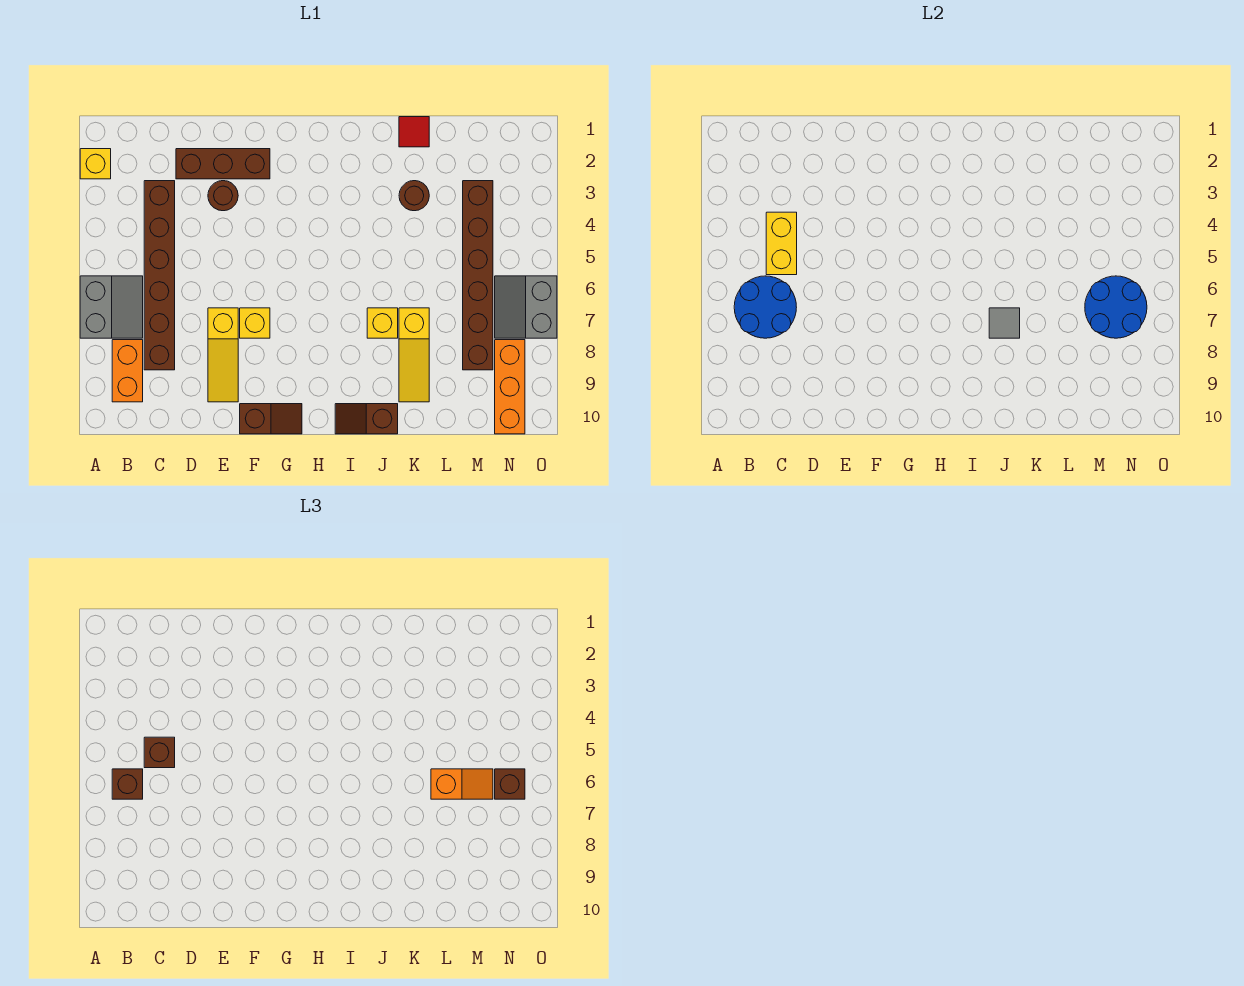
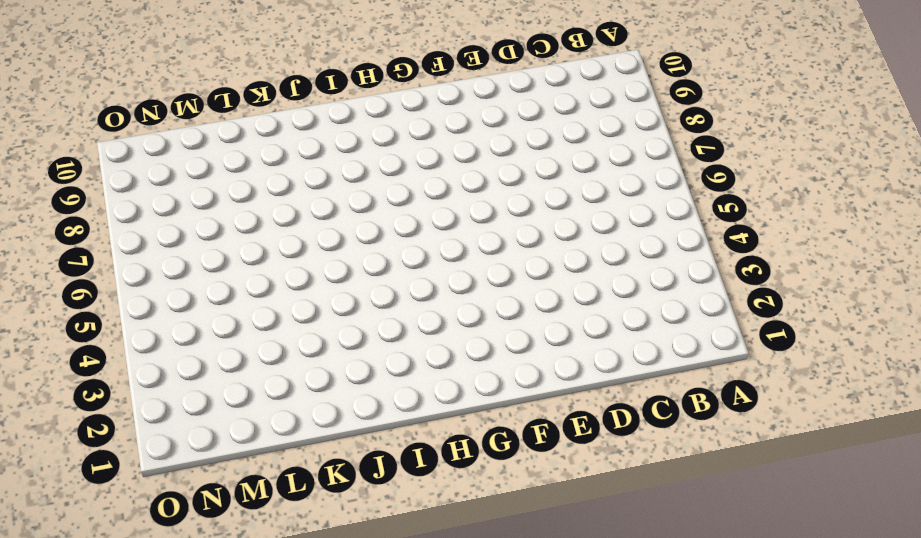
none -> yellow 1x1 brick [80,149,111,179]
none -> grey 2x2 slope [80,276,143,338]
none -> orange 1x2 brick [112,340,143,402]

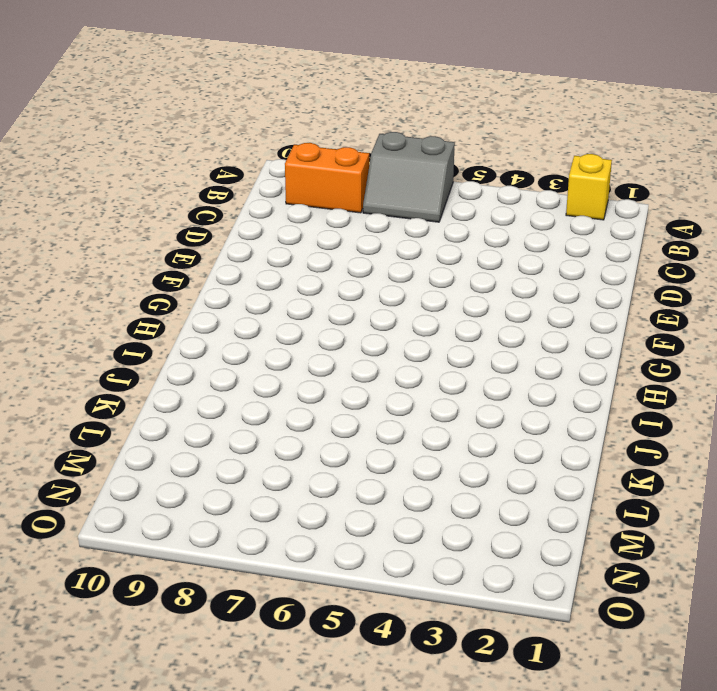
none -> brown 1x6 brick [144,181,175,370]
none -> brown 1x3 brick [176,149,270,179]
none -> brown 1x1 round brick [208,181,238,211]

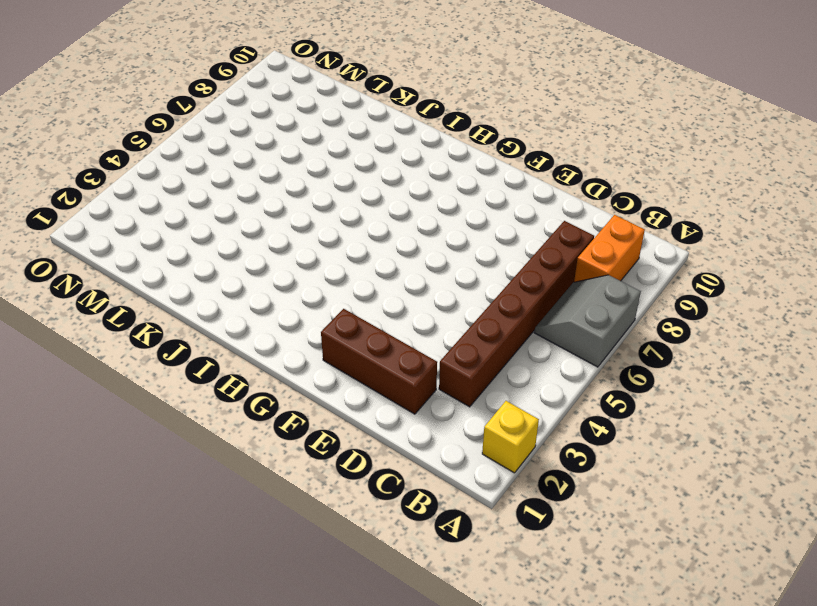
none -> brown 1x1 round brick [208,181,238,211]
none -> yellow 1x3 slope [208,308,238,402]
none -> yellow 1x1 brick [240,308,270,338]

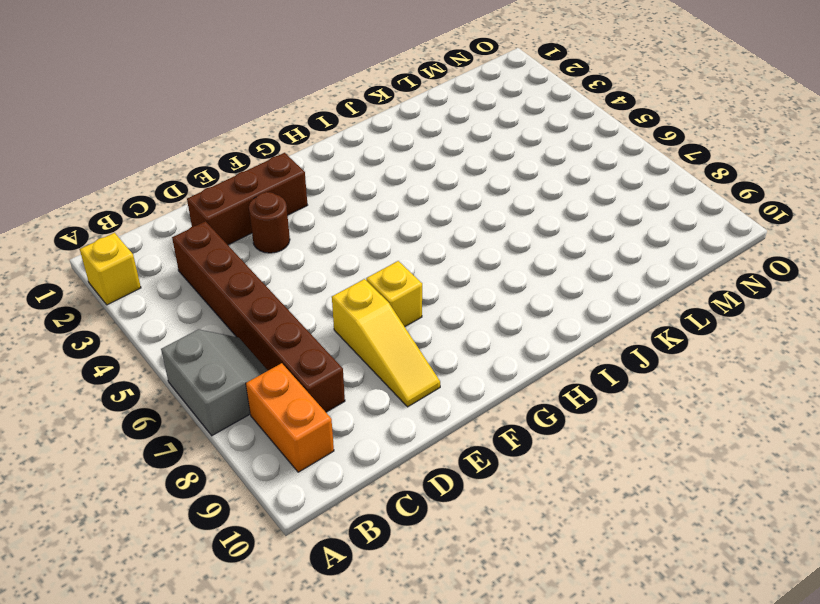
none -> brown 1x2 slope [240,404,302,434]
none -> brown 1x2 slope [335,404,398,434]
none -> yellow 1x1 brick [367,308,398,338]

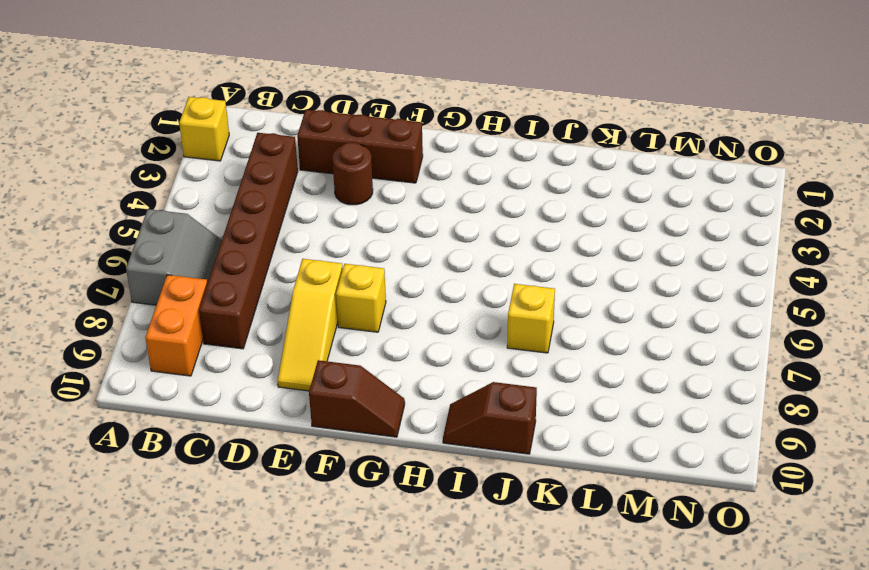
none -> red 1x1 tile [399,117,429,147]
none -> brown 1x1 round brick [399,181,429,211]
none -> yellow 1x3 slope [399,308,429,402]

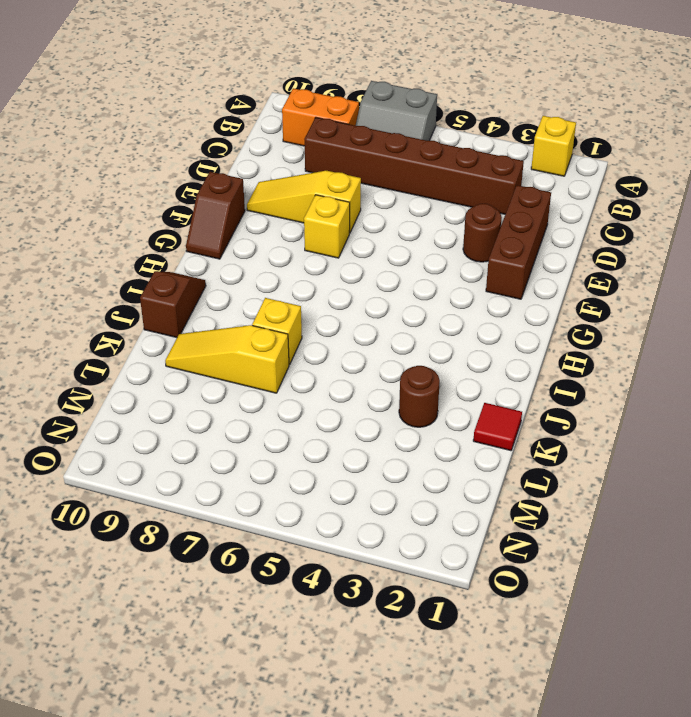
none -> brown 1x6 brick [463,181,493,370]
none -> grey 2x2 slope [495,276,557,338]
none -> orange 1x3 brick [495,340,525,434]

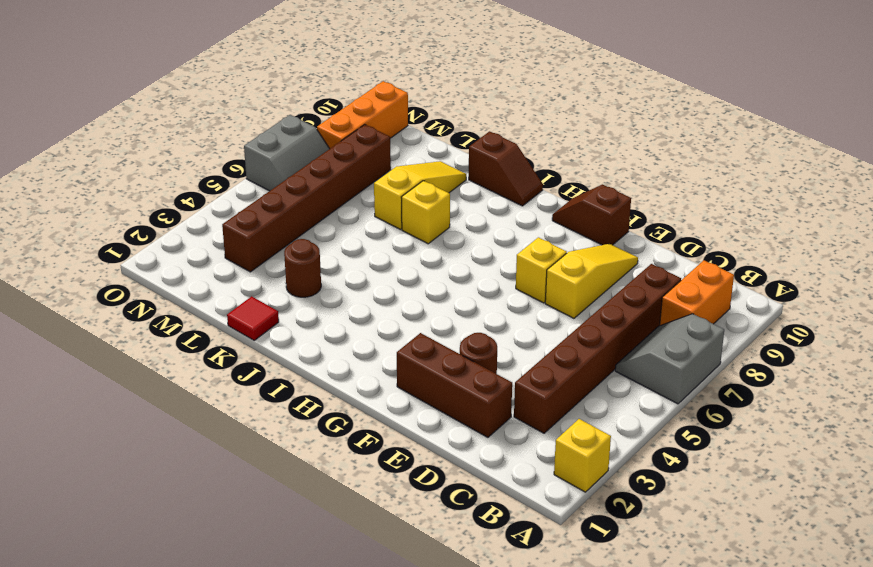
none -> blue 2x2 round brick [734,276,797,338]
none -> yellow 1x2 brick [766,212,797,275]
none -> grey 1x1 tile [989,308,1020,338]

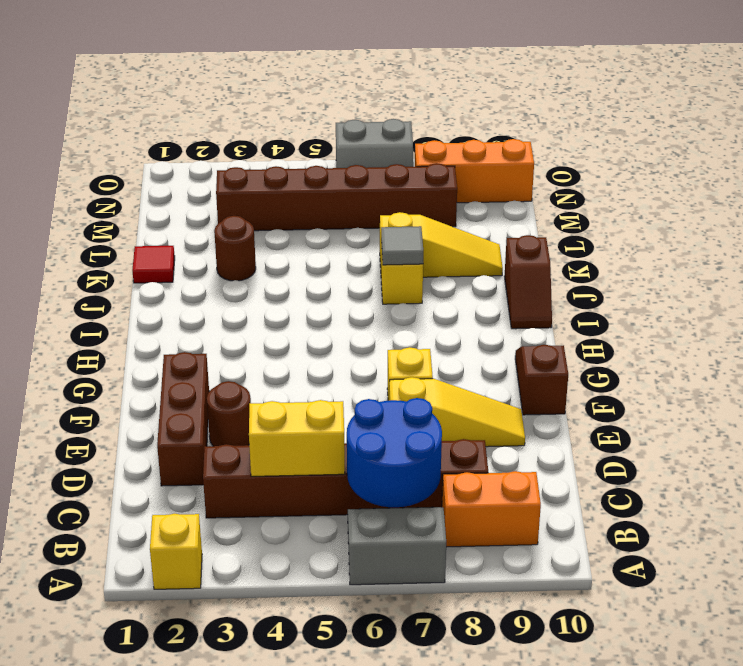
none -> blue 2x2 round brick [1085,276,1147,338]
none -> brown 1x1 brick [112,769,143,799]
none -> brown 1x1 brick [144,737,175,768]

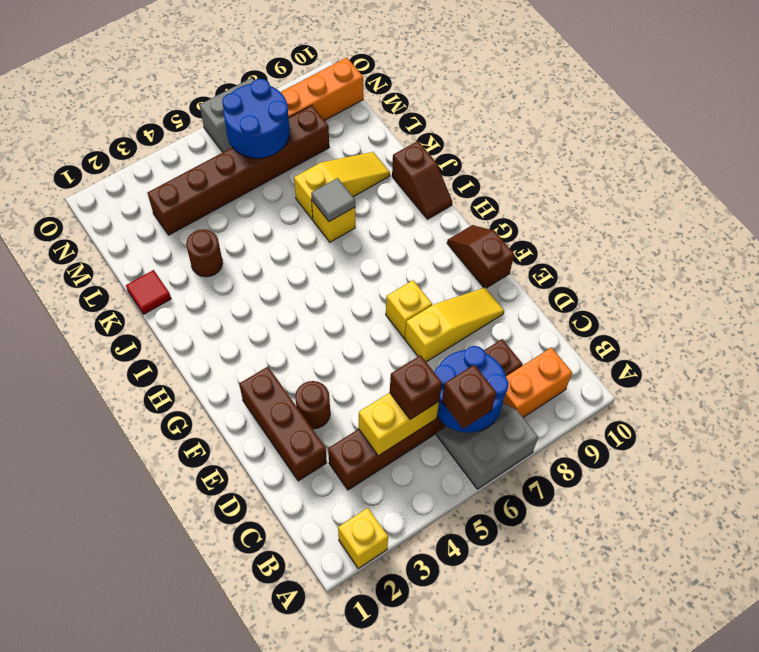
none -> orange 1x2 slope [431,769,493,799]
none -> brown 1x1 brick [495,769,525,799]

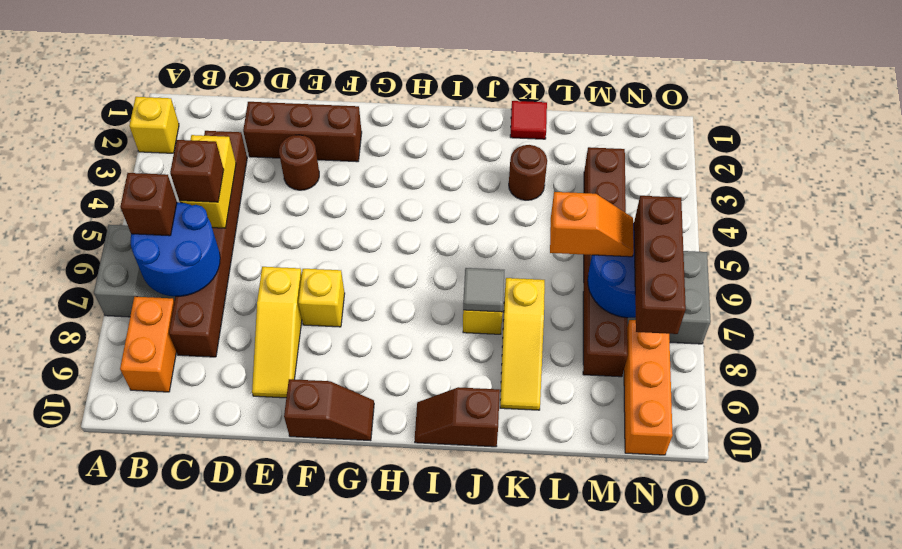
brown 1x3 brick [634,196,686,334] -> brown 1x1 brick [495,769,525,799]

